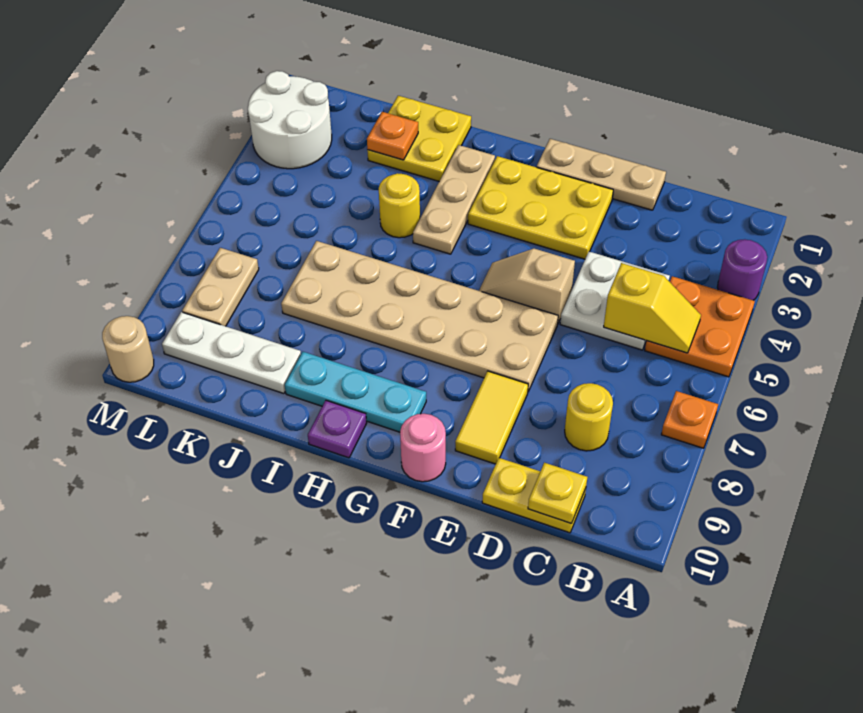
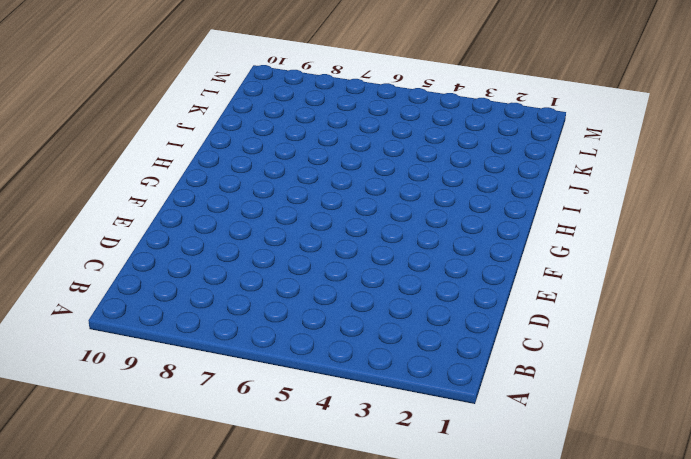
none -> purple 1x1 round brick [717,239,767,300]
none -> orange 2x2 plate [645,276,755,377]
none -> orange 1x1 plate [661,391,718,448]

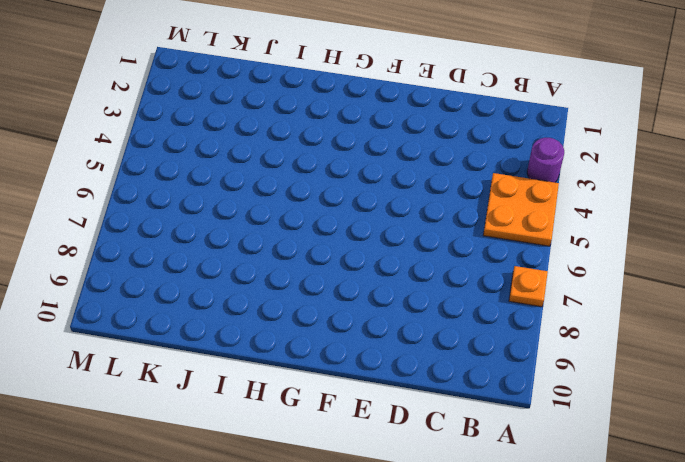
none -> white 2x2 plate [560,252,670,350]
none -> yellow 1x1 round brick [565,383,613,451]
none -> yellow 1x2 plate [482,458,586,533]

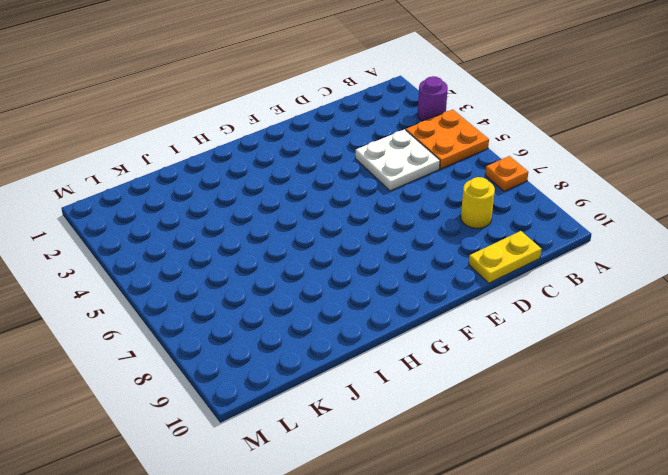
none -> tan 1x3 plate [537,139,666,210]
none -> yellow 2x3 plate [468,156,613,259]
none -> tan 1x2 slope [479,249,575,323]

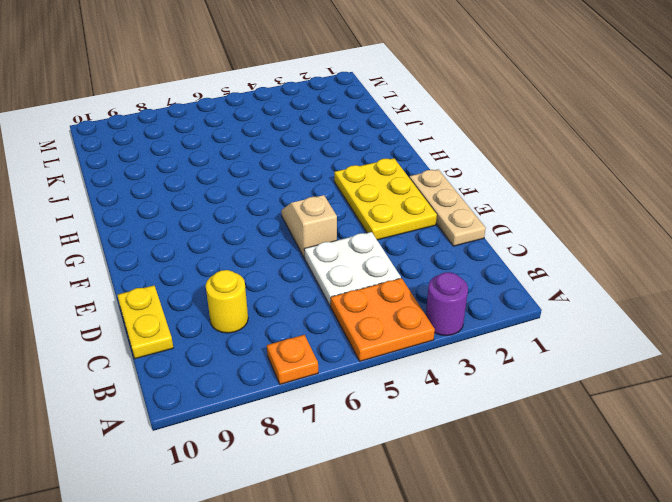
none -> tan 2x6 plate [281,241,558,392]
none -> yellow 1x2 tile [455,371,528,464]
none -> pink 1x1 round brick [400,414,446,482]

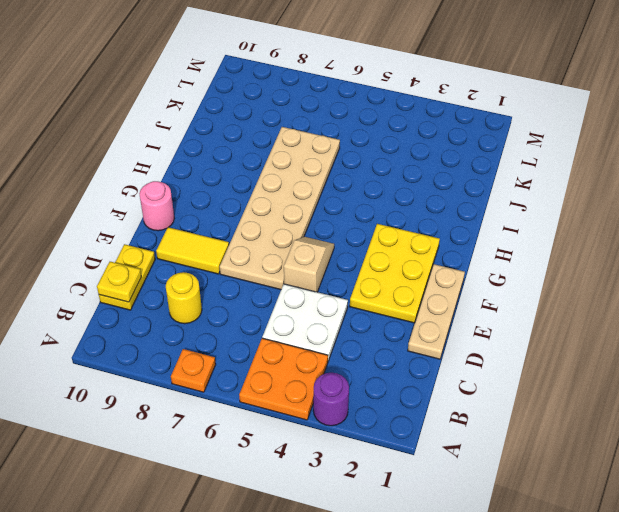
none -> cyan 1x3 plate [285,352,426,432]
none -> tan 1x3 plate [413,145,495,254]
none -> purple 1x1 plate [308,400,367,458]

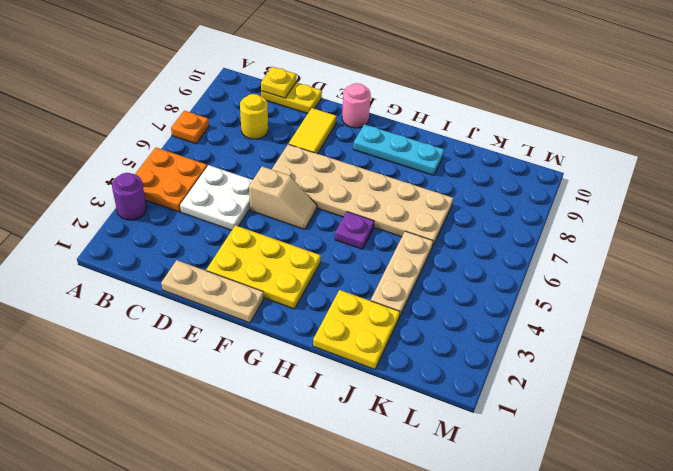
purple 1x1 plate [335,212,374,249] -> purple 1x1 plate moved to [308,400,367,458]
tan 1x3 plate [371,231,433,317] -> tan 1x3 plate moved to [413,145,495,254]
none -> yellow 1x1 round brick [379,173,420,238]
none -> white 1x3 plate [162,312,301,394]
none -> white 2x2 round brick [248,71,332,169]

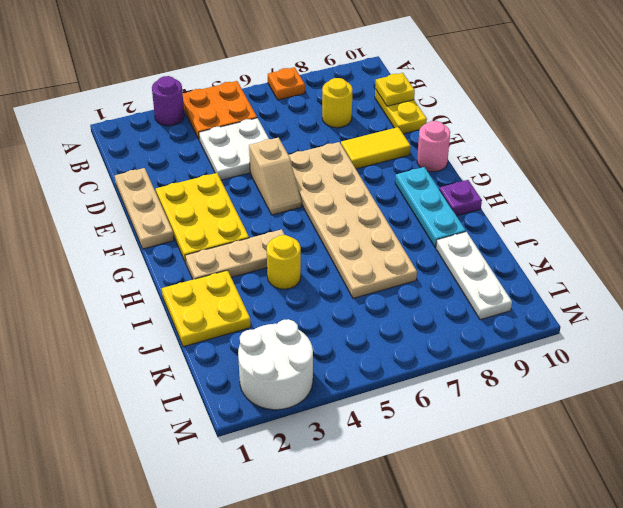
none -> tan 1x2 plate [182,248,259,326]
none -> tan 1x1 round brick [102,316,154,382]
none -> yellow 1x2 slope [604,263,701,353]

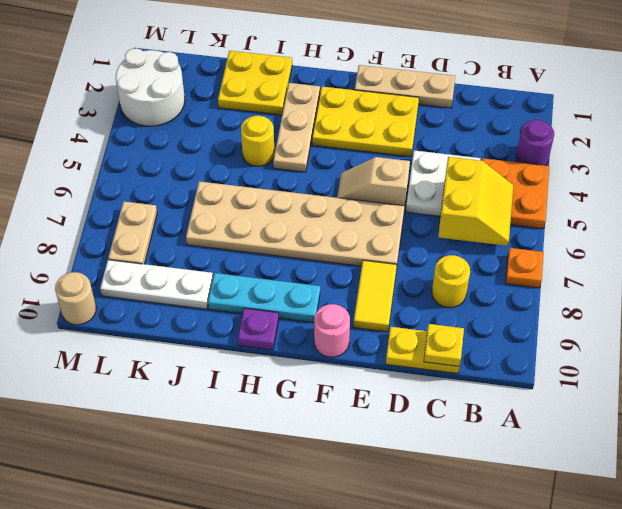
yellow 2x2 slope [438,157,514,246] -> yellow 1x2 slope [604,263,701,353]
none -> orange 1x1 plate [367,112,418,160]

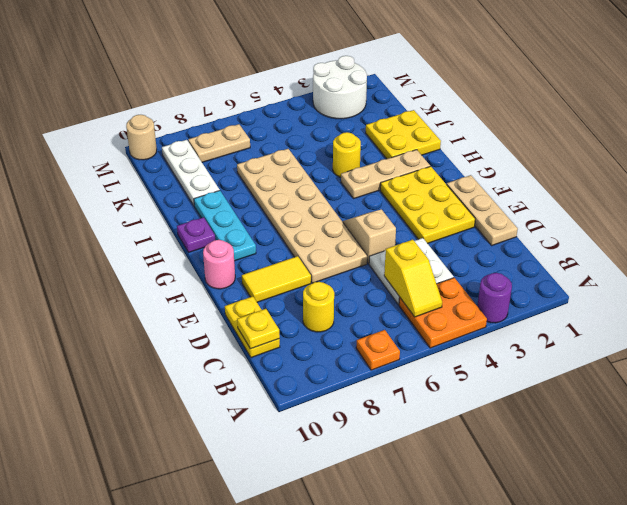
none -> orange 1x1 plate [367,112,418,160]

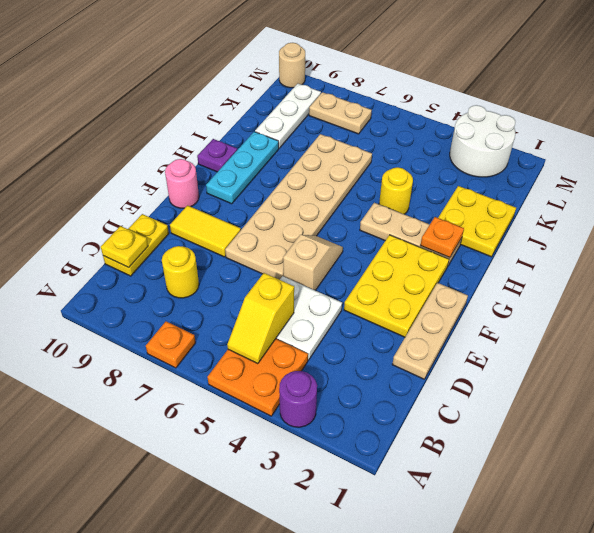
orange 1x1 plate [420,217,464,258] -> orange 1x1 plate moved to [367,112,418,160]

